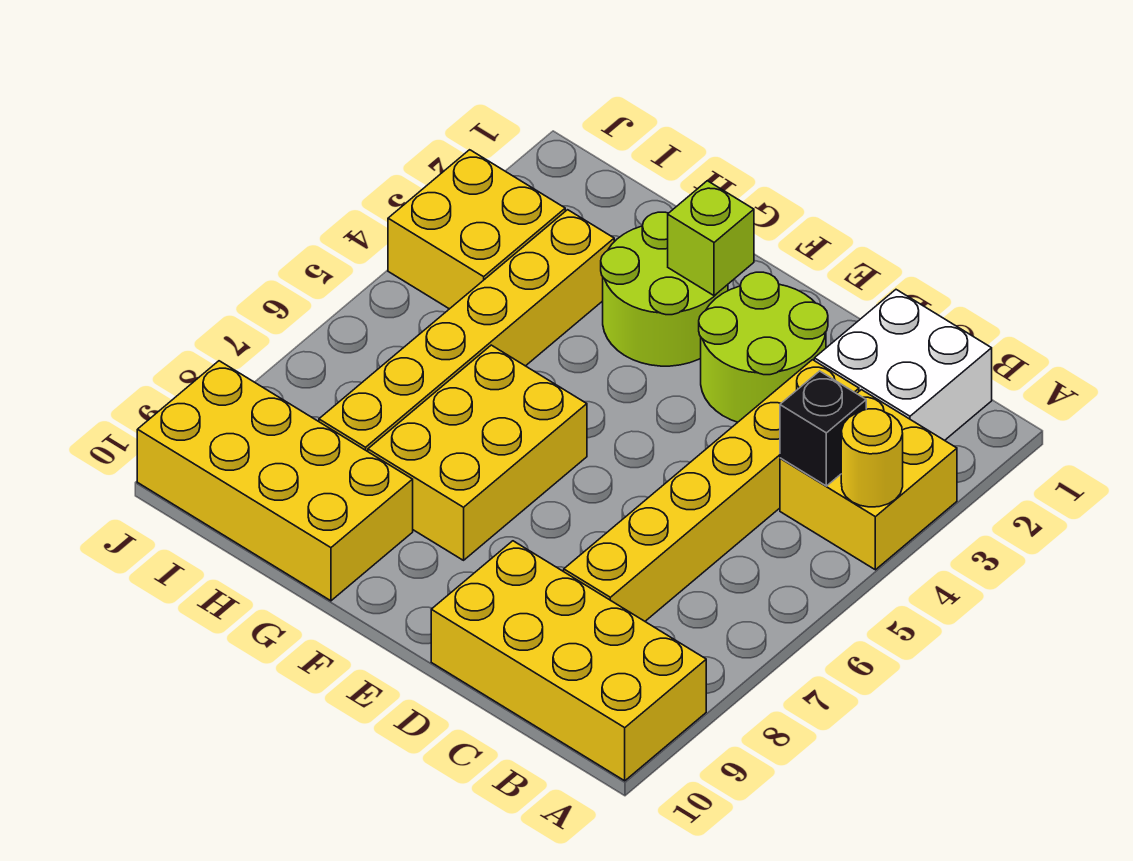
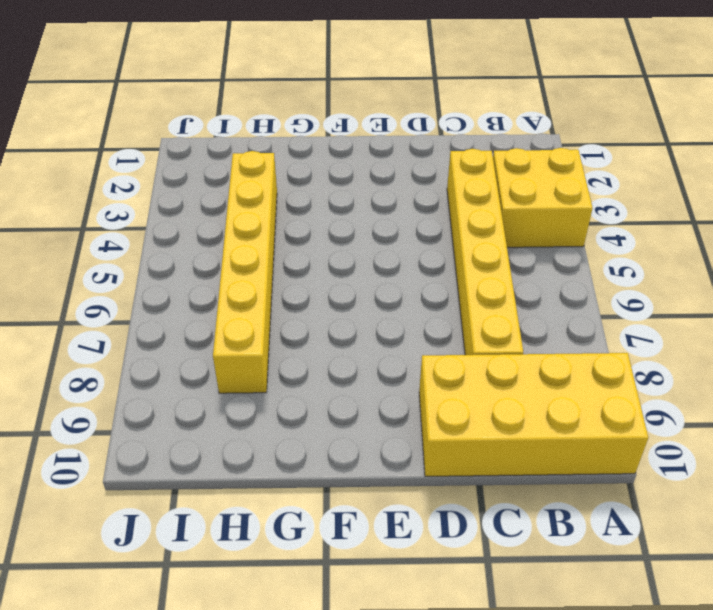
none -> white 2x2 brick [814,290,992,440]
none -> lime 2x2 round brick [699,272,828,422]
none -> lime 2x2 round brick [601,212,728,366]

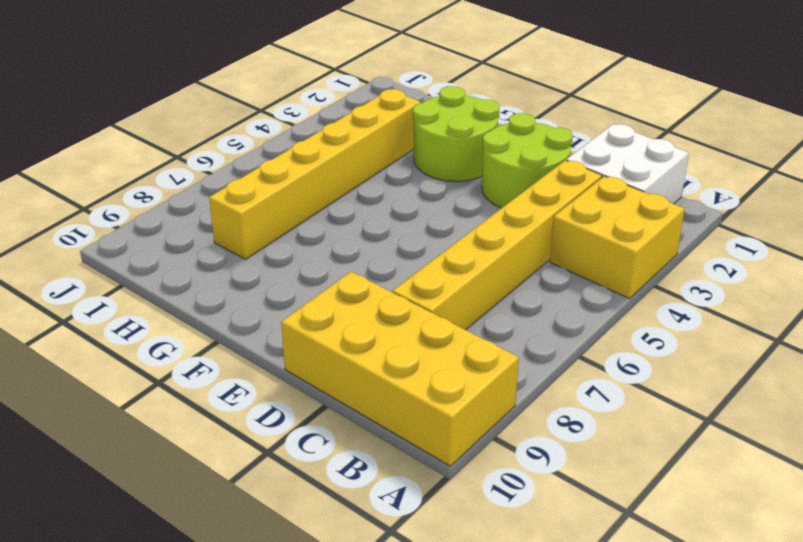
none -> yellow 2x3 brick [368,345,587,560]
none -> yellow 2x4 brick [137,361,413,601]
none -> yellow 2x2 brick [388,150,565,309]

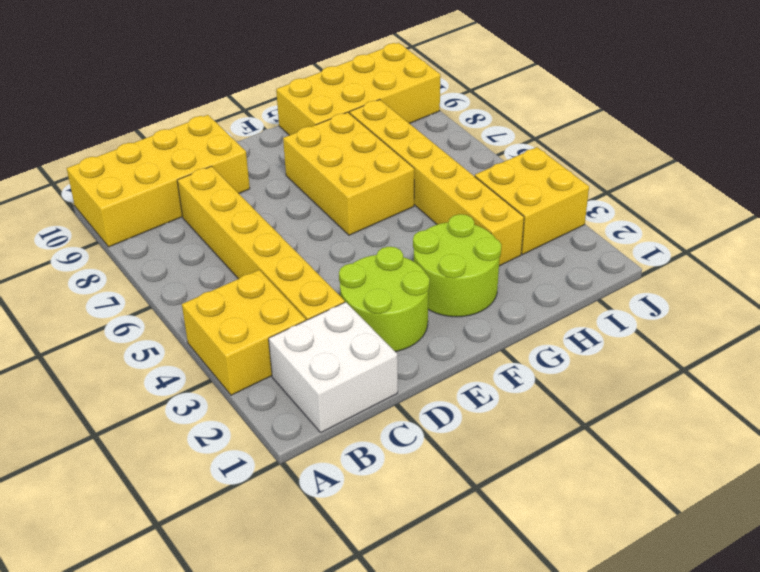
none -> yellow 1x1 round brick [841,409,903,507]
none -> black 1x1 brick [780,371,866,486]
none -> lime 1x1 brick [668,181,754,296]

